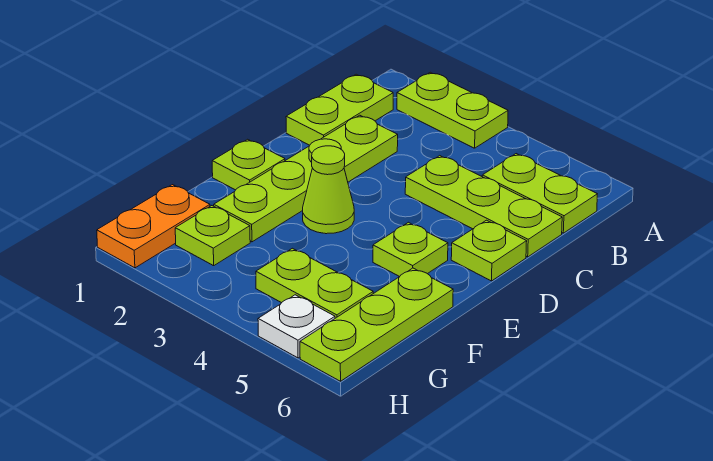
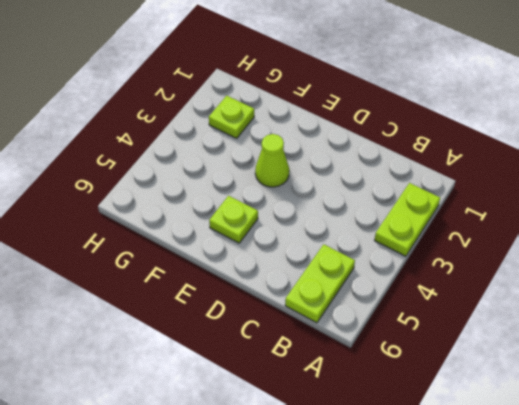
none -> lime 1x2 plate [286,74,393,145]
none -> lime 1x4 plate [214,115,398,242]
none -> lime 1x3 plate [405,156,562,257]

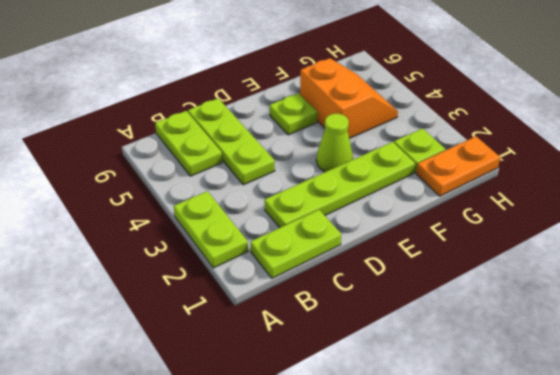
orange 2x2 slope [300,58,398,138] -> lime 1x2 plate [256,248,373,318]
none -> lime 1x1 plate [451,220,527,281]
none -> lime 1x1 plate [212,139,285,190]
none -> lime 1x3 plate [300,268,453,381]

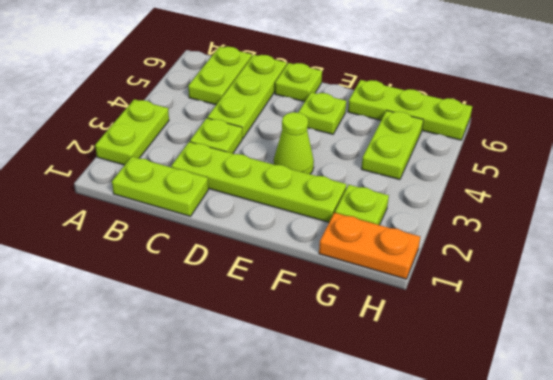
lime 1x1 plate [190,118,242,153] -> lime 1x1 plate moved to [212,139,285,190]
none -> white 1x1 plate [258,295,335,358]

